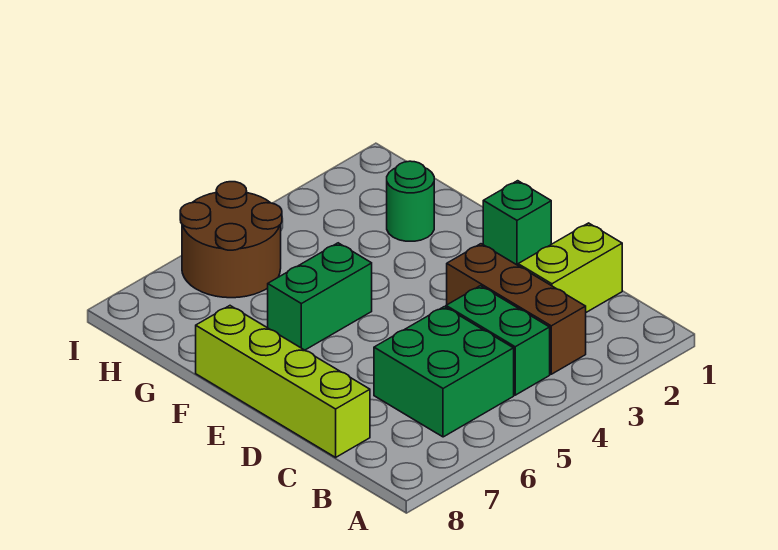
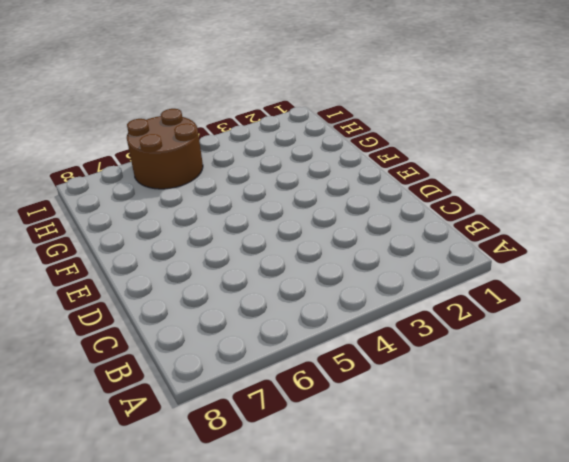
none -> brown 1x3 brick [447,244,586,374]
none -> green 1x2 brick [446,286,550,395]

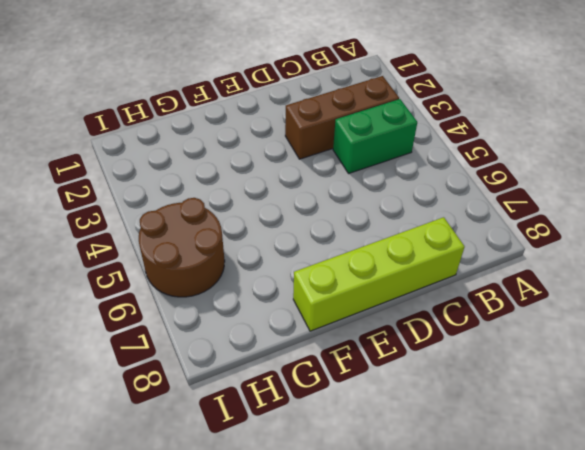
none -> green 2x2 brick [374,307,514,437]
none -> lime 1x2 brick [518,223,622,312]

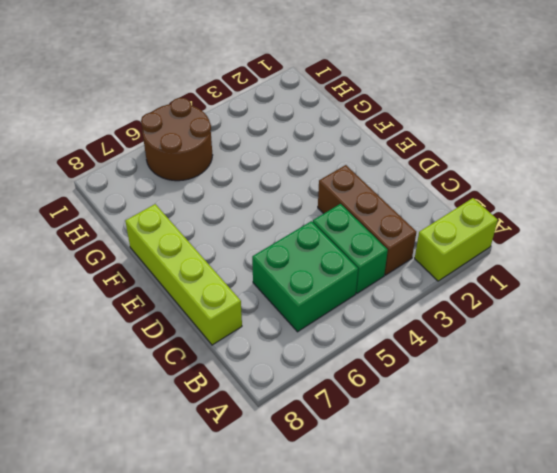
lime 1x2 brick [415,198,498,281] -> lime 1x2 brick moved to [518,223,622,312]
none -> green 1x1 brick [483,181,551,265]
none -> green 1x2 brick [268,243,372,350]

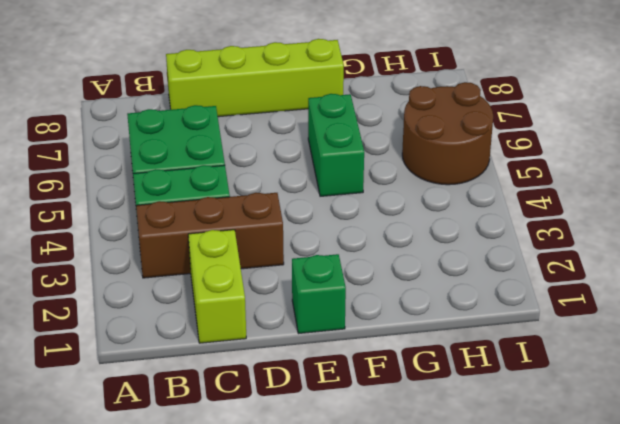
none -> green 1x1 round brick [387,161,434,241]

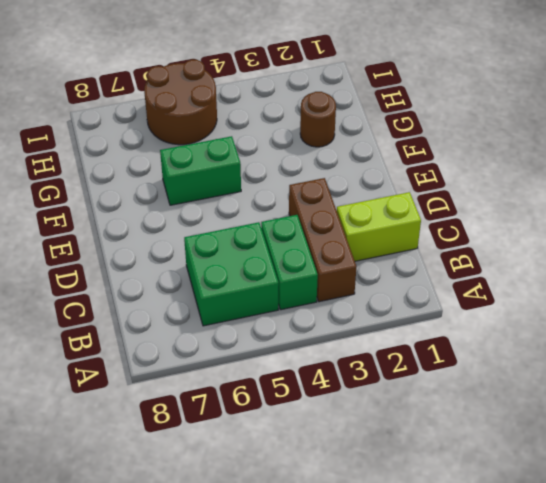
brown 1x1 round brick [300,92,336,147] -> green 1x1 round brick [387,161,434,241]
none -> lime 1x4 brick [196,306,370,457]
none -> green 1x1 brick [483,181,551,265]

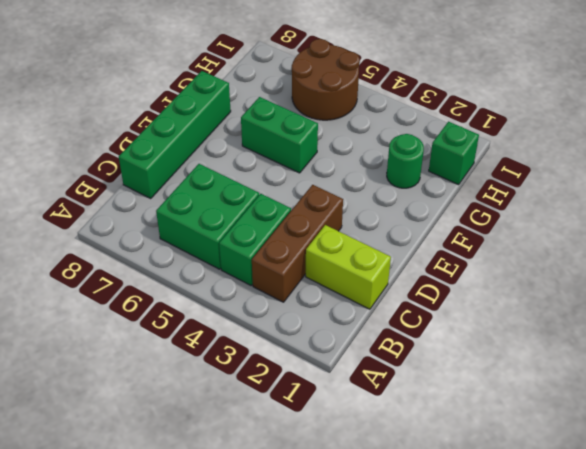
green 1x4 brick [119,71,231,198] -> lime 1x4 brick [196,306,370,457]
green 1x1 brick [429,122,479,185] -> green 1x1 brick moved to [483,181,551,265]

